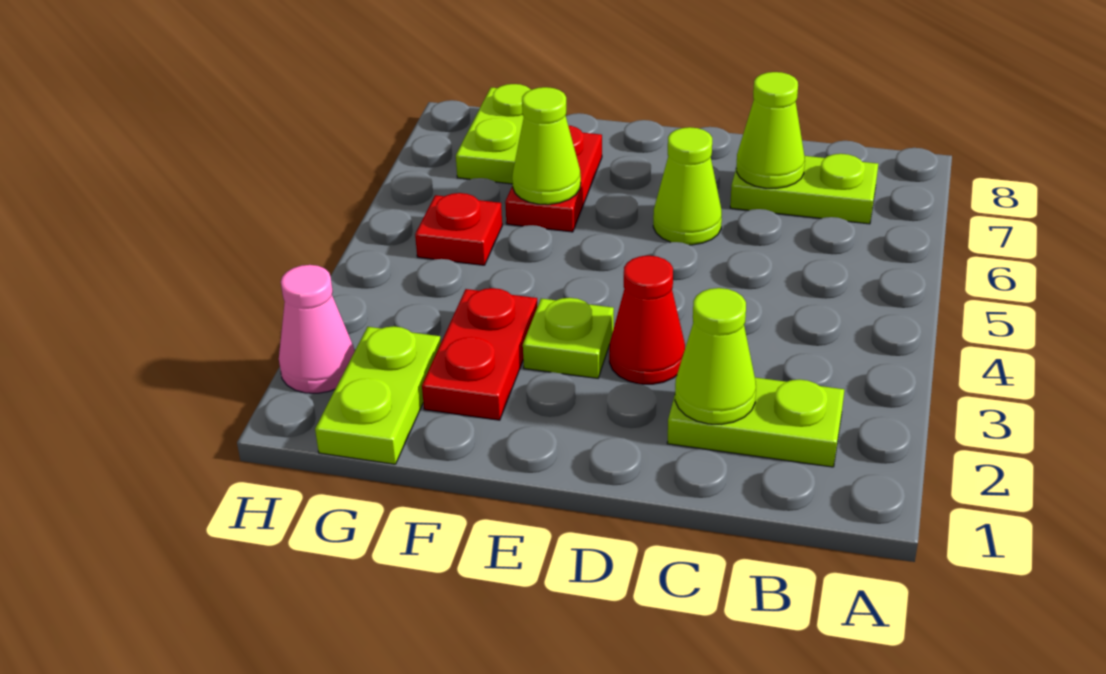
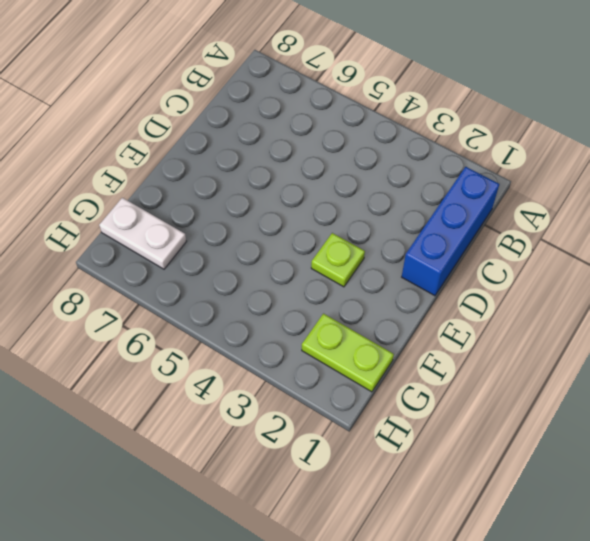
blue 1x3 brick [402,167,499,296] -> none
white 1x2 plate [99,198,186,269] -> lime 1x2 plate [456,84,531,184]
none -> lime 1x2 plate [667,378,844,467]
none -> lime 1x2 plate [730,154,878,224]
none -> red 1x1 cone [609,256,685,384]

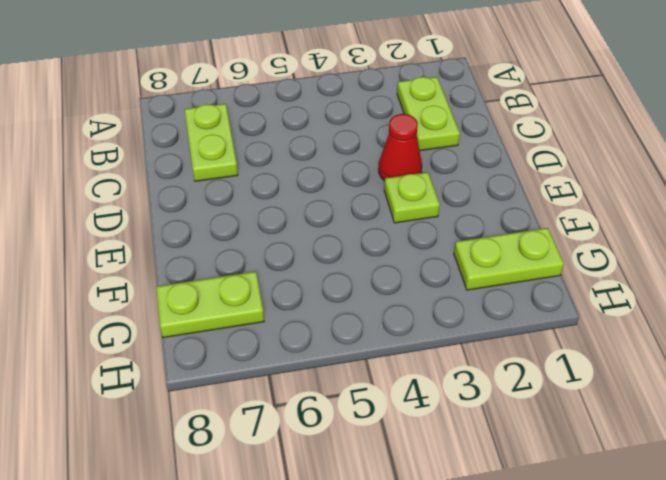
none -> lime 1x1 cone [653,127,722,245]
none -> red 1x2 plate [422,288,538,420]
none -> red 1x2 plate [505,125,602,232]

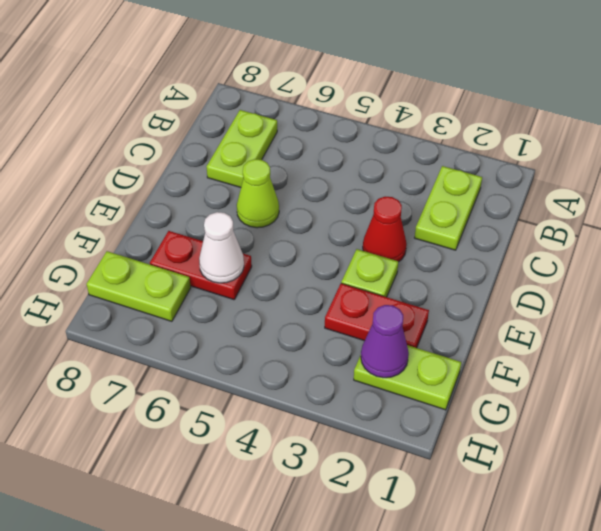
white 1x1 cone [199,212,244,283] -> lime 1x1 cone [512,87,581,205]
purple 1x1 cone [361,305,409,378] -> none
none -> red 1x1 plate [415,193,502,265]
none -> pink 1x1 cone [279,265,355,393]
none -> lime 1x1 cone [675,288,756,424]

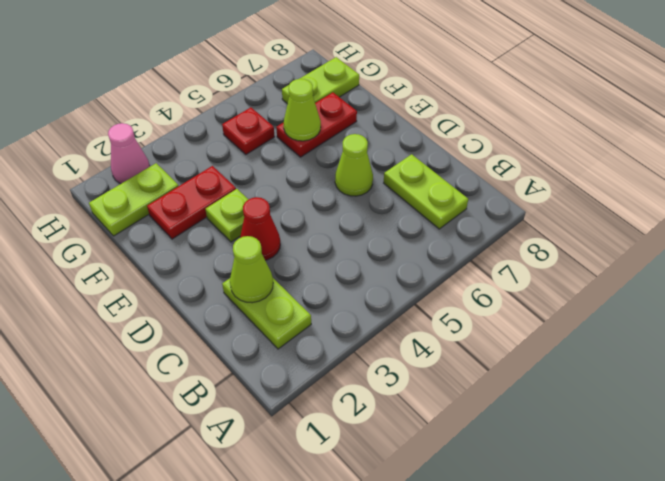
none -> lime 1x1 cone [736,72,805,188]

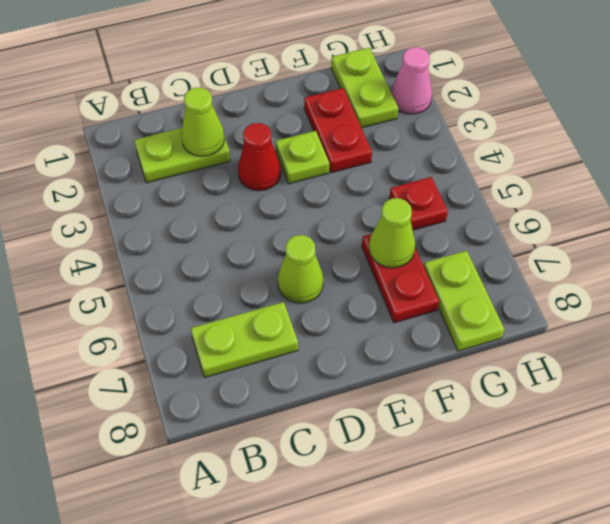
none -> lime 1x1 cone [736,72,805,188]

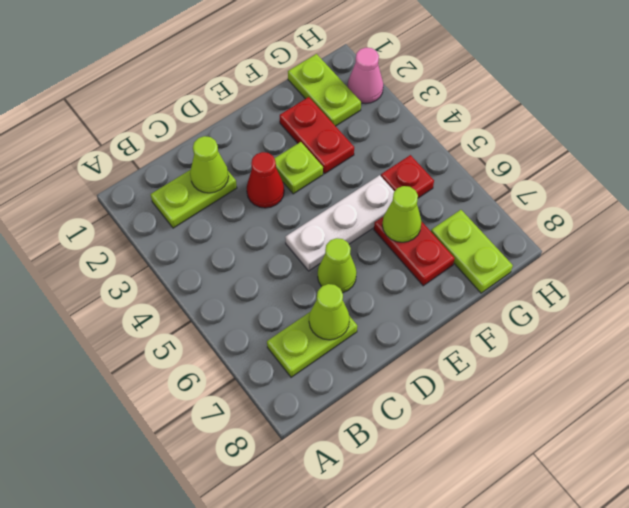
white 1x3 plate [285,175,394,271] -> none

